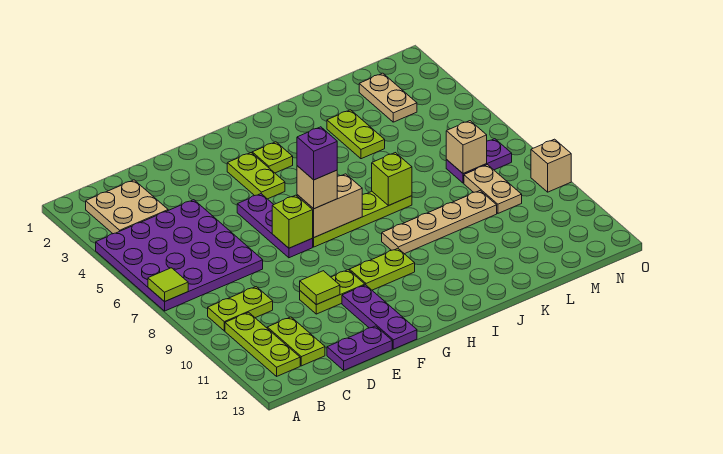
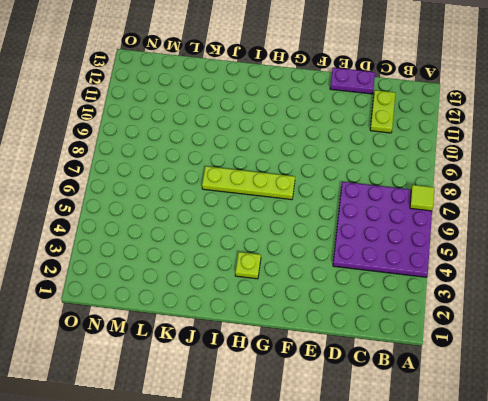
none -> tan 2x2 plate [86,180,168,234]
none -> lime 1x2 plate [208,287,273,331]
none -> lime 1x3 plate [225,312,300,376]

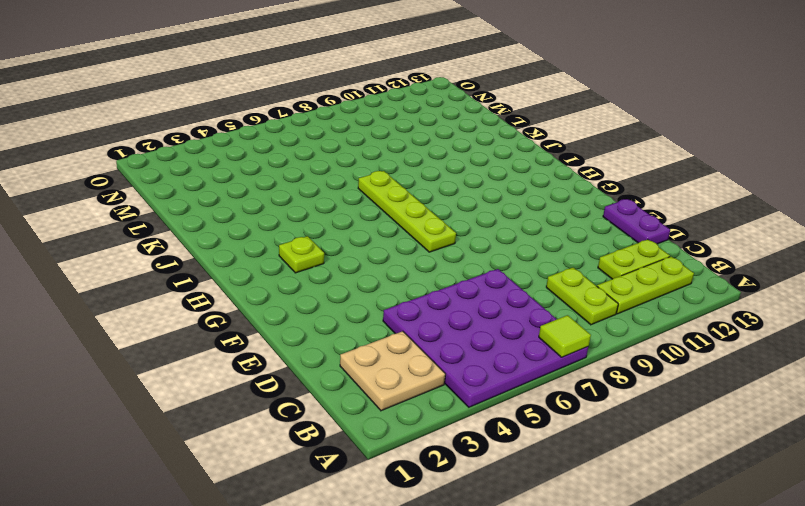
none -> lime 1x2 plate [300,270,365,314]
none -> purple 1x3 plate [237,194,313,258]
none -> purple 1x3 plate [342,285,417,349]

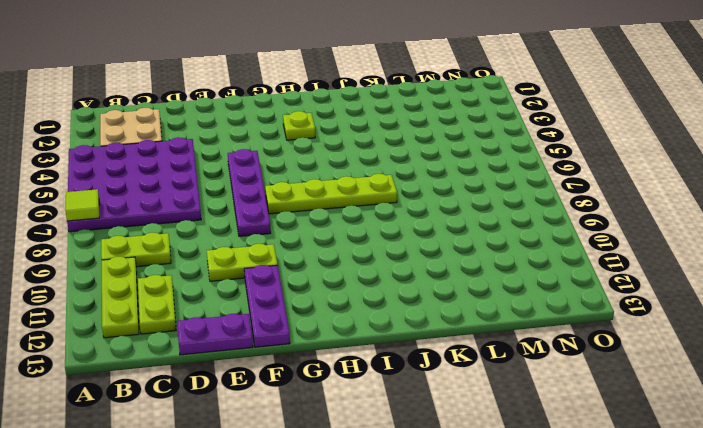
purple 1x4 plate [228,149,271,236] -> purple 1x3 plate [237,194,313,258]
none -> lime 1x2 plate [227,153,285,199]
none -> lime 1x2 plate [349,249,415,290]
none -> tan 1x4 plate [382,191,497,254]

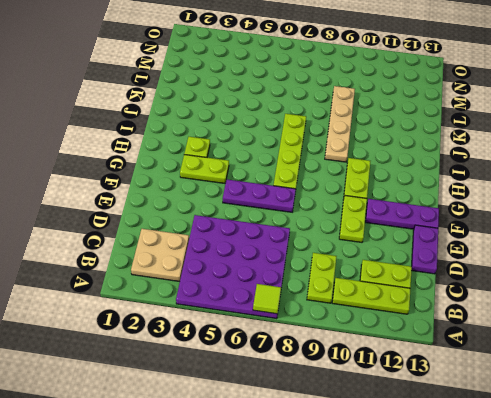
none -> lime 1x2 plate [327,110,385,159]
none -> tan 1x2 plate [359,73,417,122]
none -> purple 1x2 plate [446,139,512,183]

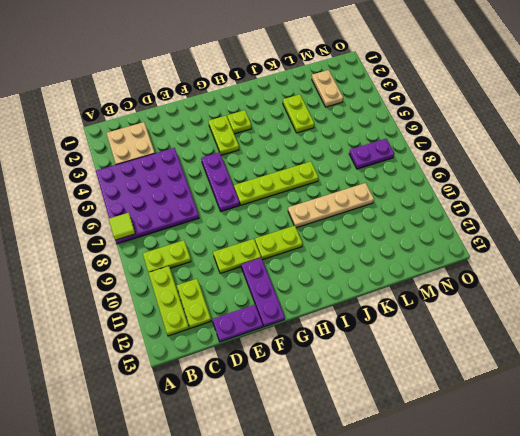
none -> tan 1x2 plate [464,165,522,213]
none -> tan 1x1 brick [531,139,571,192]
none -> lime 1x1 tile [300,271,340,305]

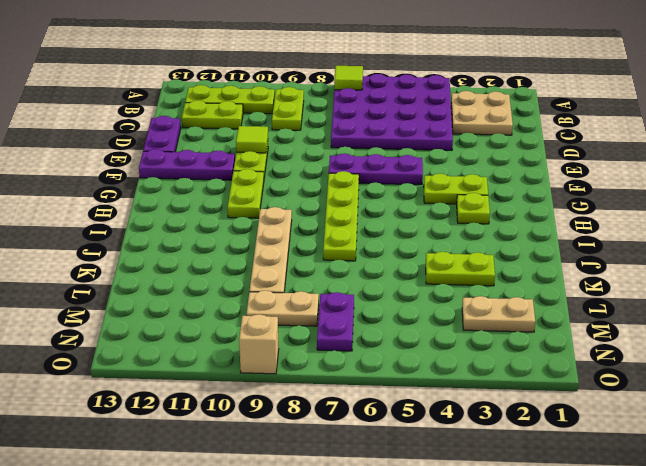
none -> lime 1x1 brick [272,195,313,248]
none -> tan 1x2 brick [297,174,362,237]
none -> lime 1x1 brick [372,153,412,205]

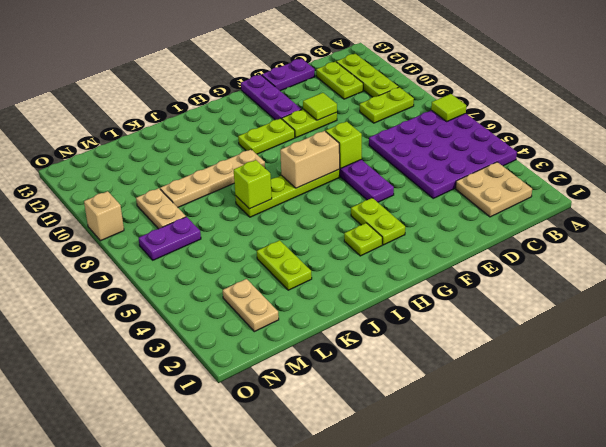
none -> tan 1x1 brick [446,121,487,174]
none -> tan 1x1 brick [297,166,337,209]
none -> purple 1x1 brick [297,127,337,180]

